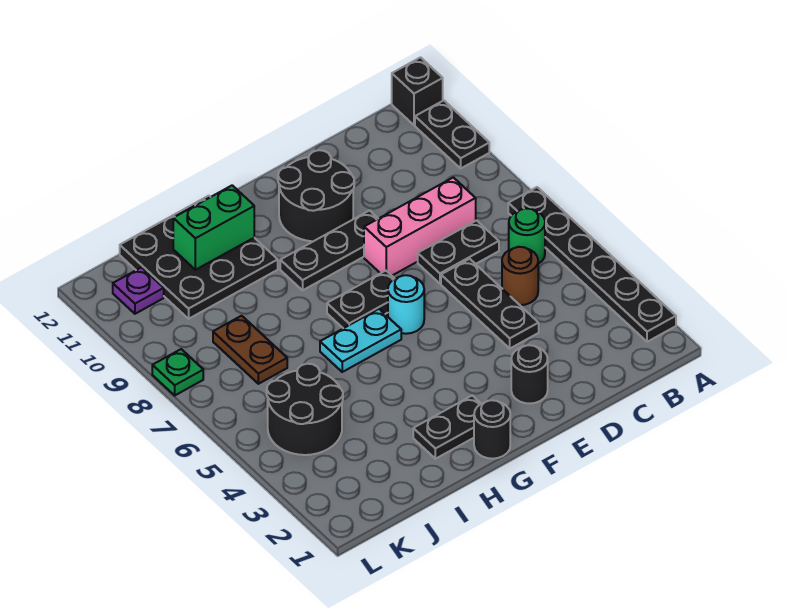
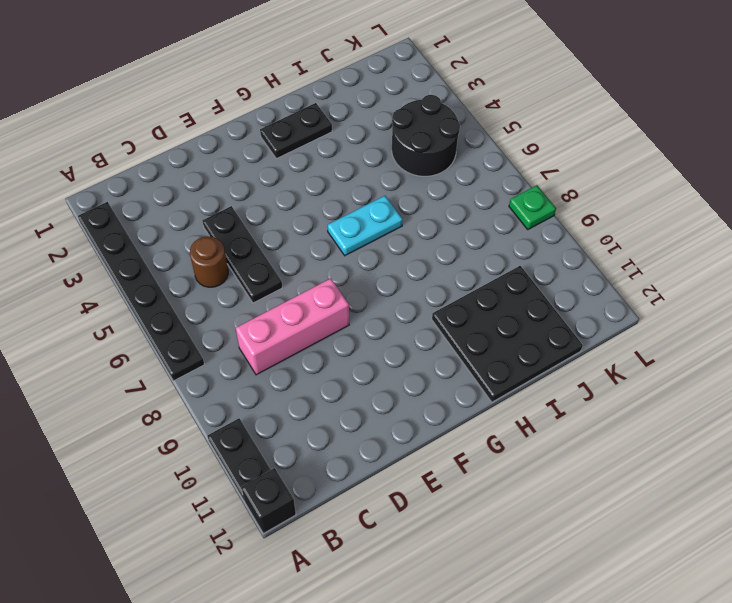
none -> green 1x1 round brick [509,208,545,264]
none -> black 1x2 plate [418,220,499,283]
none -> black 1x1 round brick [511,345,548,404]

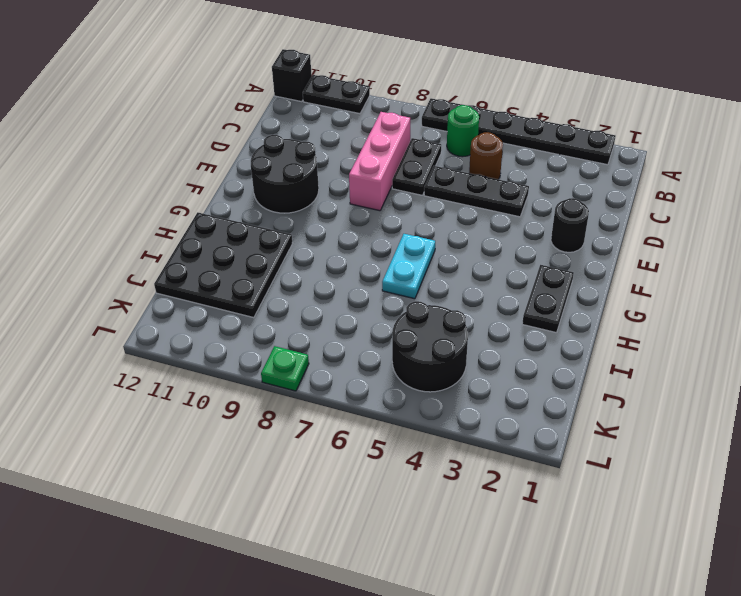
none -> black 1x3 plate [280,211,378,290]
none -> cyan 1x1 round brick [388,275,424,334]
none -> black 1x2 plate [327,271,395,328]

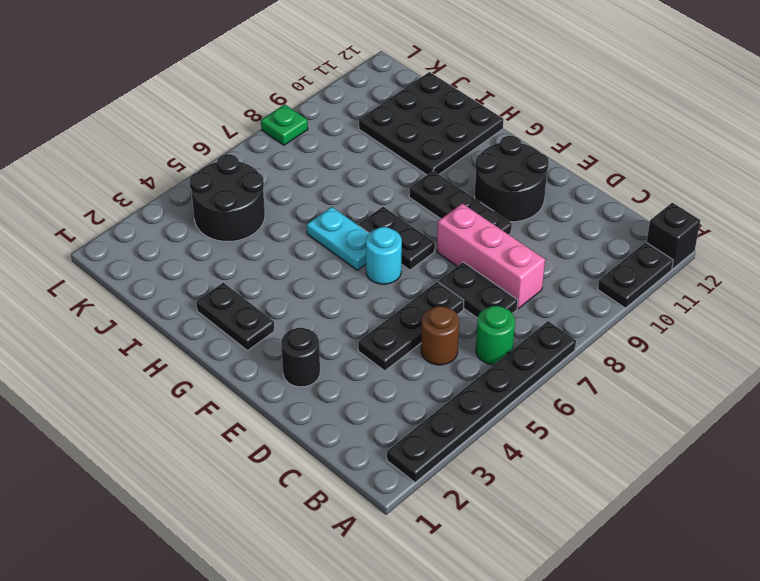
none -> black 1x1 round brick [474,400,510,459]
none -> brown 1x2 plate [213,316,287,384]
none -> purple 1x1 plate [113,267,164,314]

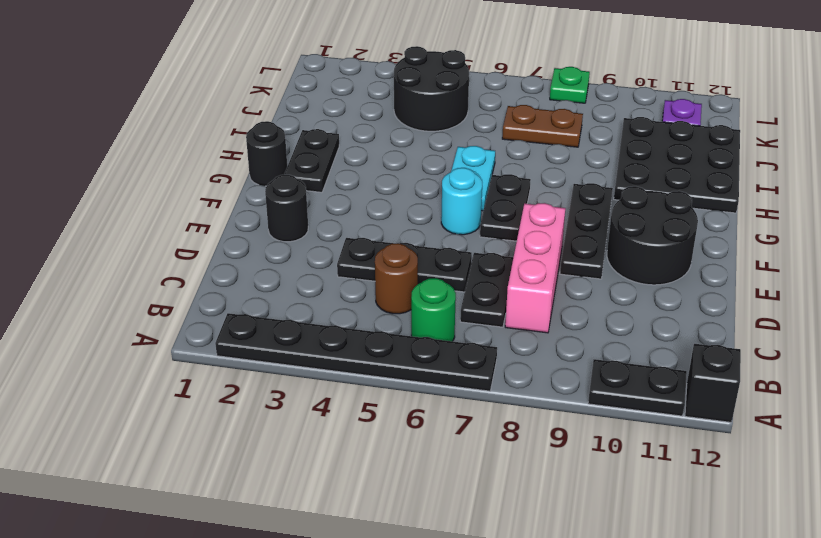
none -> green 1x2 brick [173,185,254,270]

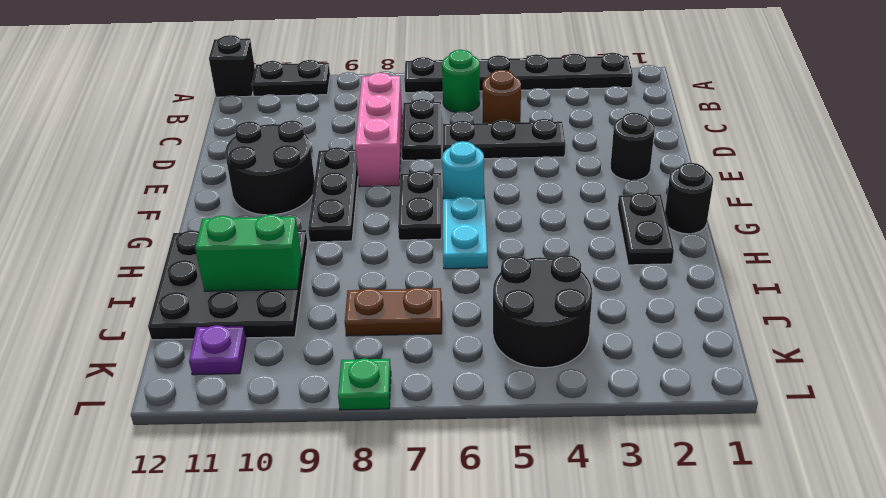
green 1x2 brick [195,214,302,291] -> green 1x2 brick turned to [173,185,254,270]

